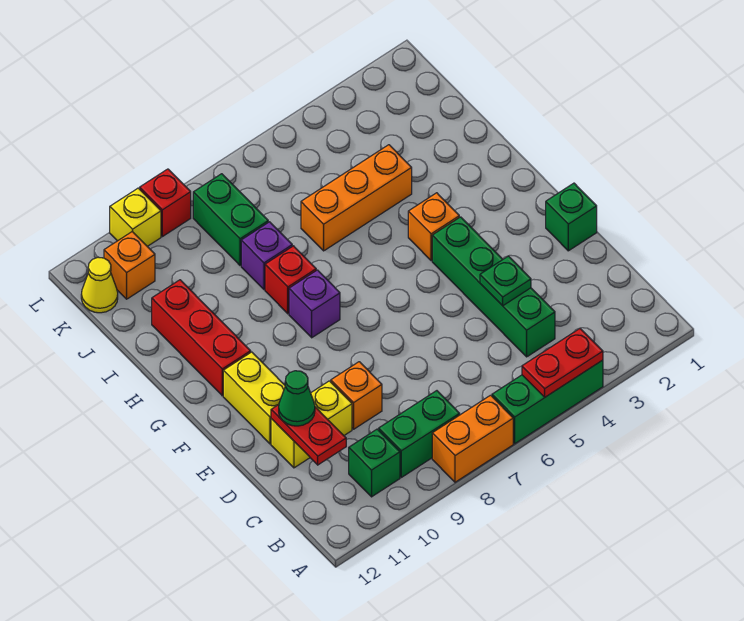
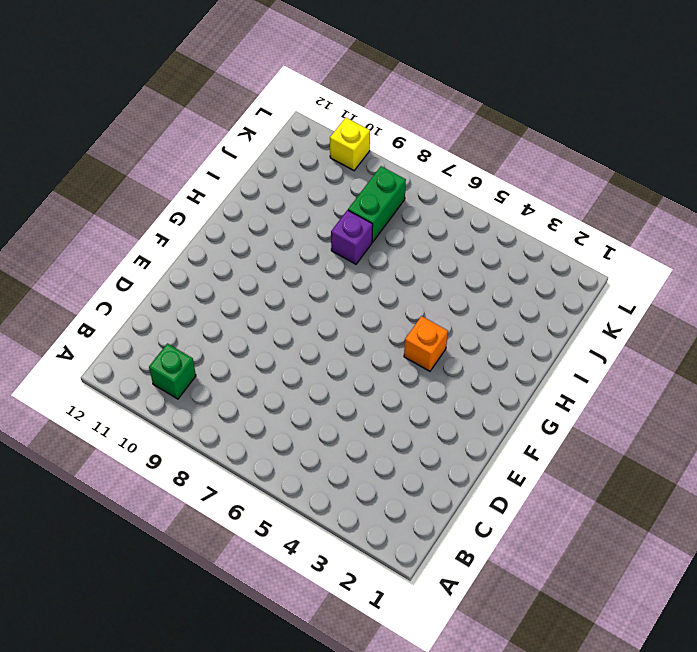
none -> green 1x3 brick [492,360,603,444]
none -> orange 1x2 brick [432,395,513,482]
none -> green 1x2 brick [379,391,460,477]

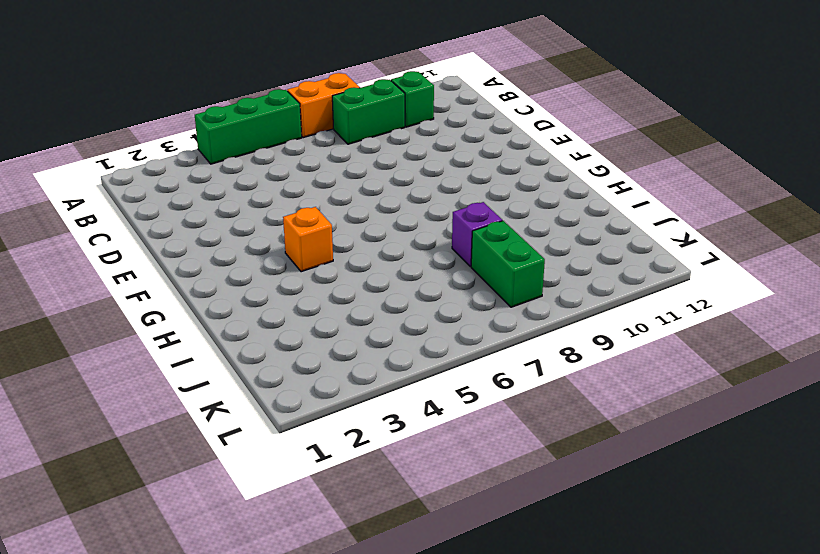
none -> green 1x4 brick [432,217,555,357]
none -> orange 1x1 brick [331,362,382,429]
none -> yellow 1x2 brick [271,381,352,468]

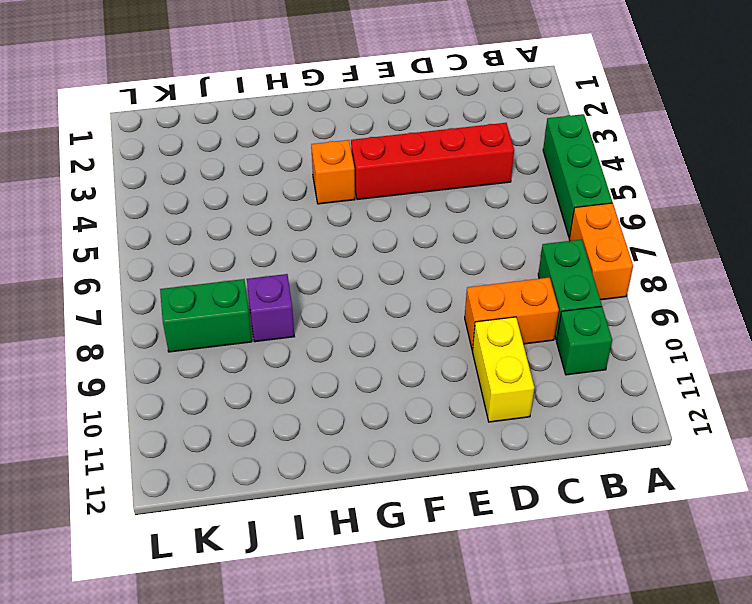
red 1x4 brick [351,123,514,200] -> green 1x4 brick [432,217,555,357]
orange 1x2 brick [465,277,559,350] -> orange 1x1 brick [331,362,382,429]
none -> green 1x1 brick [546,183,597,251]
none -> yellow 1x2 brick [223,352,285,444]
none -> purple 1x1 brick [289,270,340,338]

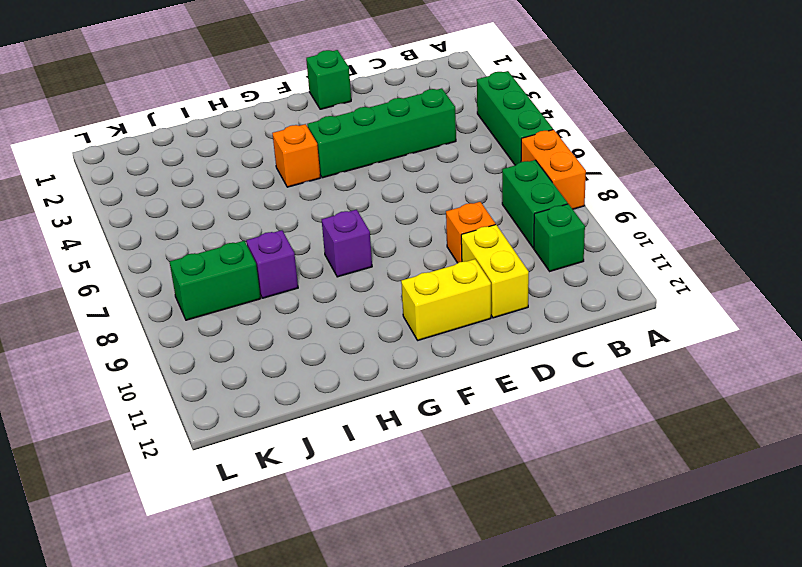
none -> red 1x3 brick [152,280,251,396]
none -> red 1x1 brick [265,246,316,314]
none -> orange 1x3 brick [301,145,412,251]

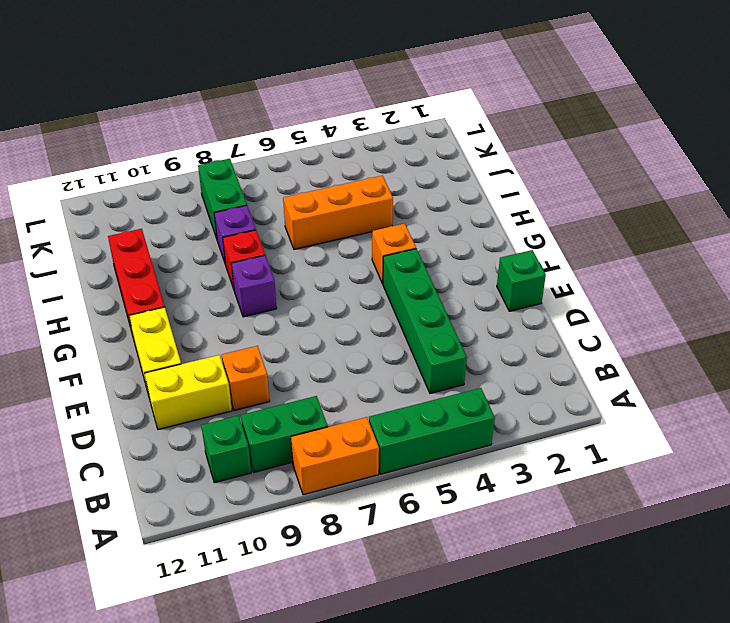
none -> orange 1x1 brick [104,232,155,299]
none -> yellow 1x1 cone [81,257,118,313]
none -> red 1x1 brick [140,169,191,237]

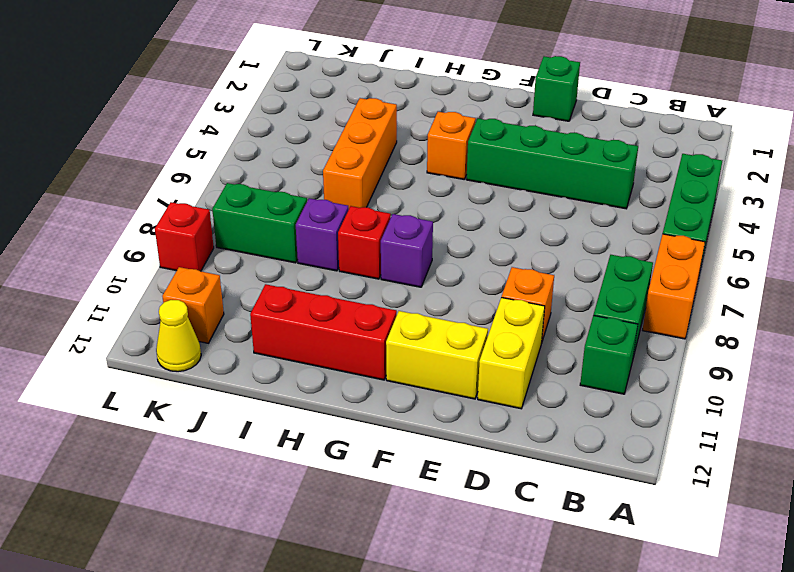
none -> yellow 1x1 brick [110,188,161,246]
none -> red 1x2 plate [522,329,603,397]
none -> red 1x2 plate [271,405,346,465]

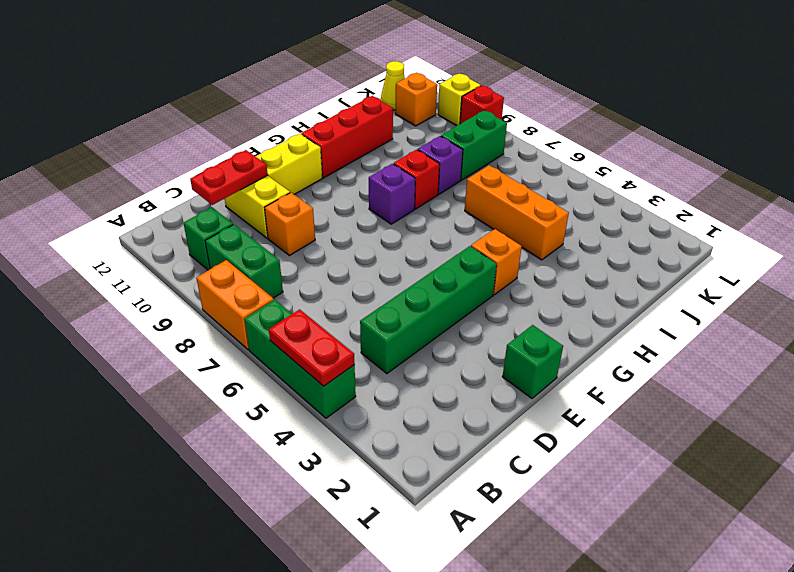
none -> green 1x1 plate [480,256,531,306]
none -> green 1x1 cone [279,371,315,426]

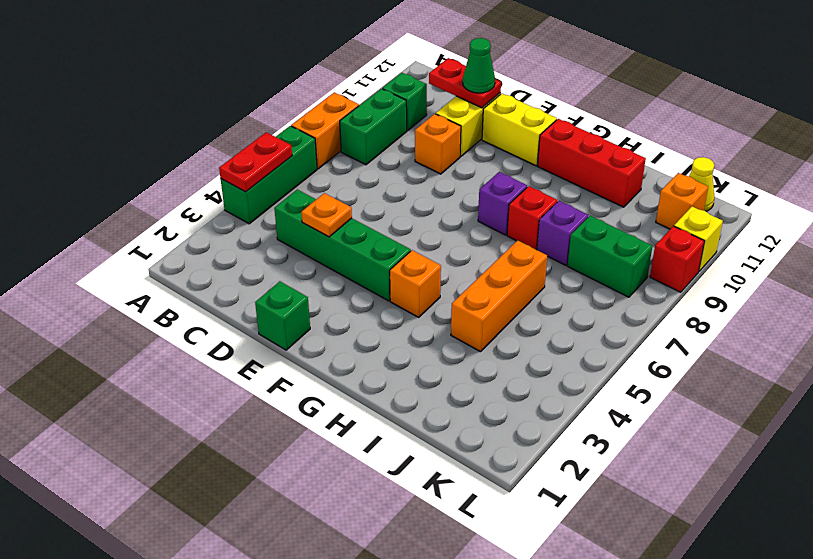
orange 1x1 plate [301,193,352,237] -> green 1x1 plate [480,256,531,306]

